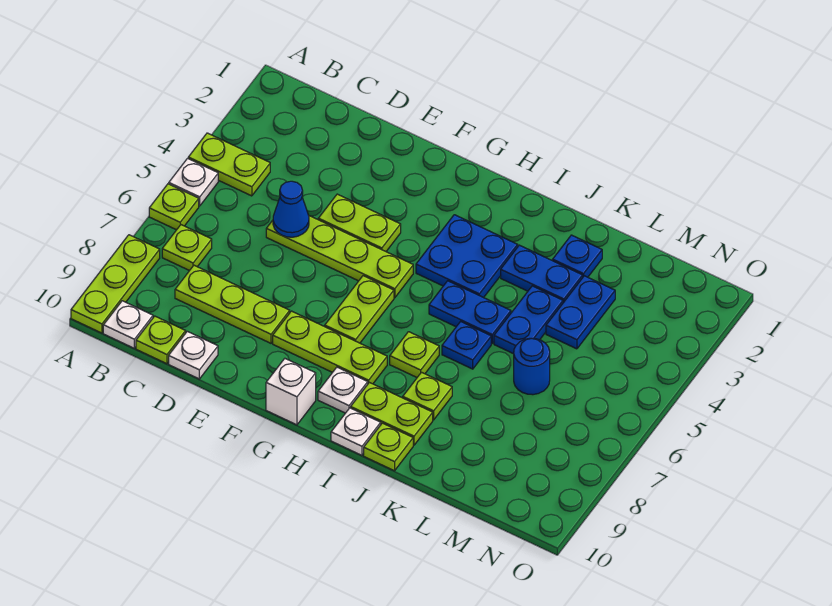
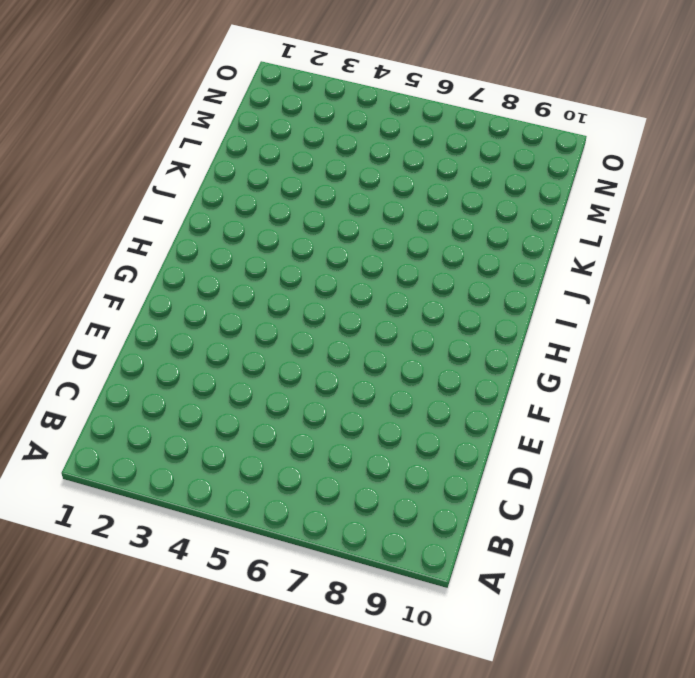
none -> lime 1x2 plate [188,133,270,196]
none -> white 1x1 plate [169,158,218,206]
none -> lime 1x1 plate [149,184,199,230]

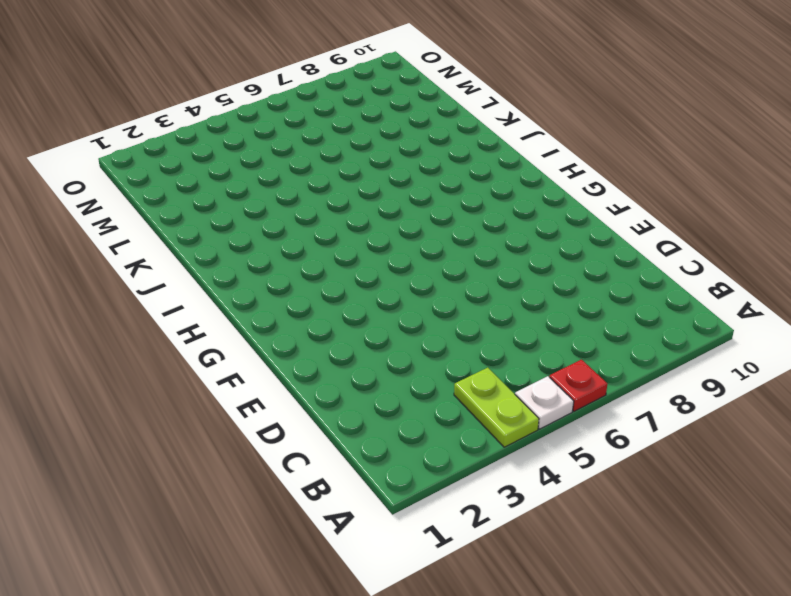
red 1x1 plate [549,360,607,411] -> lime 1x1 plate [149,184,199,230]
none -> lime 1x3 plate [71,235,160,333]
none -> lime 1x1 plate [162,225,212,271]
none -> white 1x1 plate [103,301,153,348]

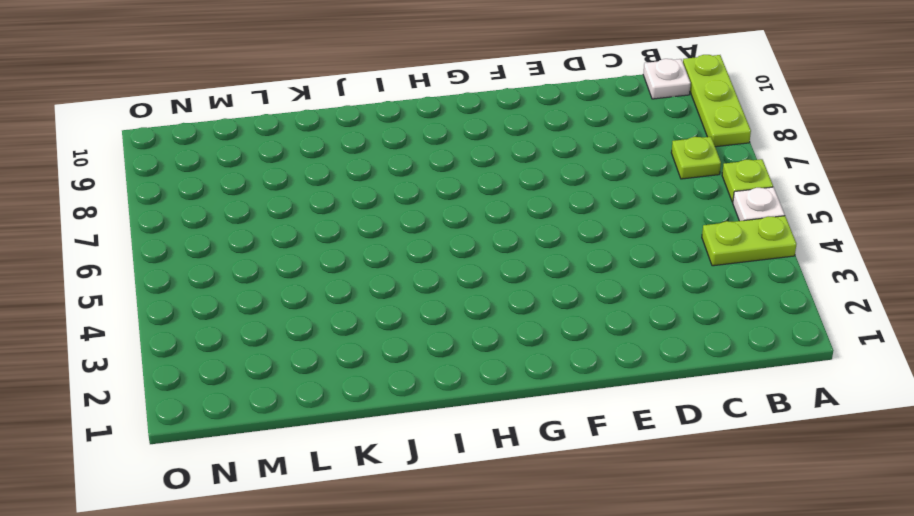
none -> lime 1x3 plate [175,265,290,343]
none -> lime 1x1 plate [136,316,186,364]
none -> lime 1x4 plate [266,216,413,298]

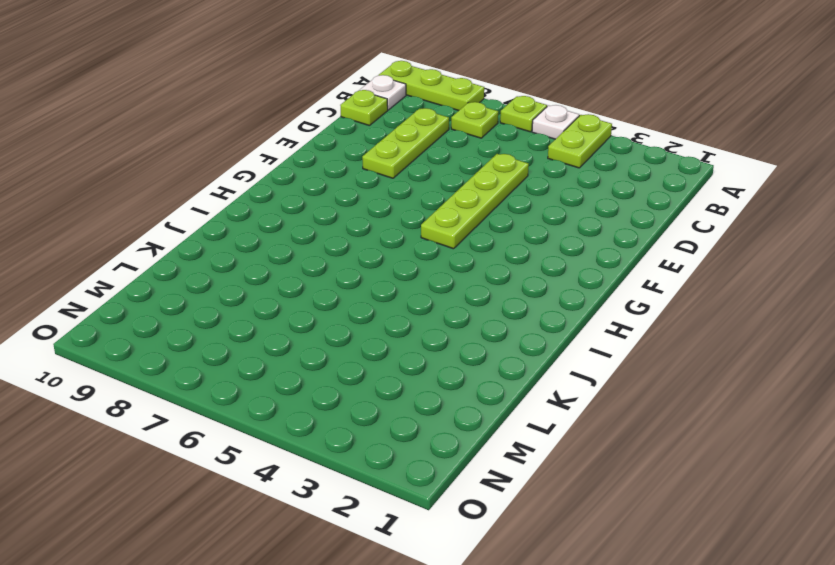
none -> white 1x1 plate [169,331,218,379]
none -> lime 1x2 plate [318,194,401,251]
none -> lime 1x3 plate [273,311,387,384]

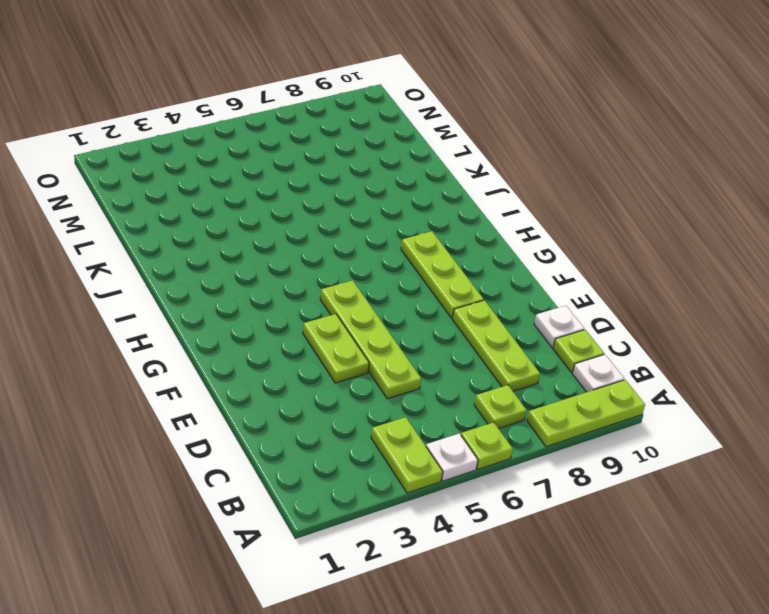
none -> lime 1x2 plate [325,276,394,343]
none -> white 1x1 brick [266,359,316,425]
none -> blue 2x2 plate [416,215,518,298]

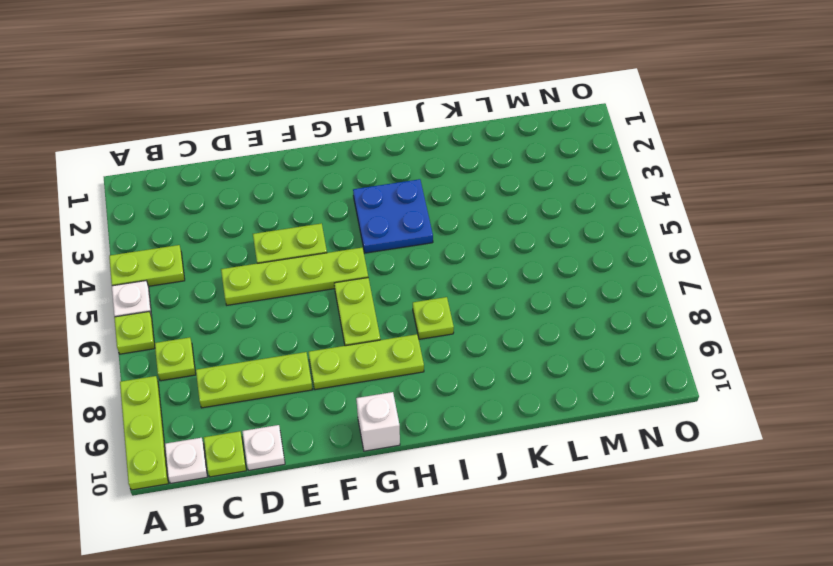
none -> white 1x1 plate [318,367,368,413]
none -> blue 1x2 plate [429,281,511,343]
none -> lime 1x2 plate [351,382,433,445]

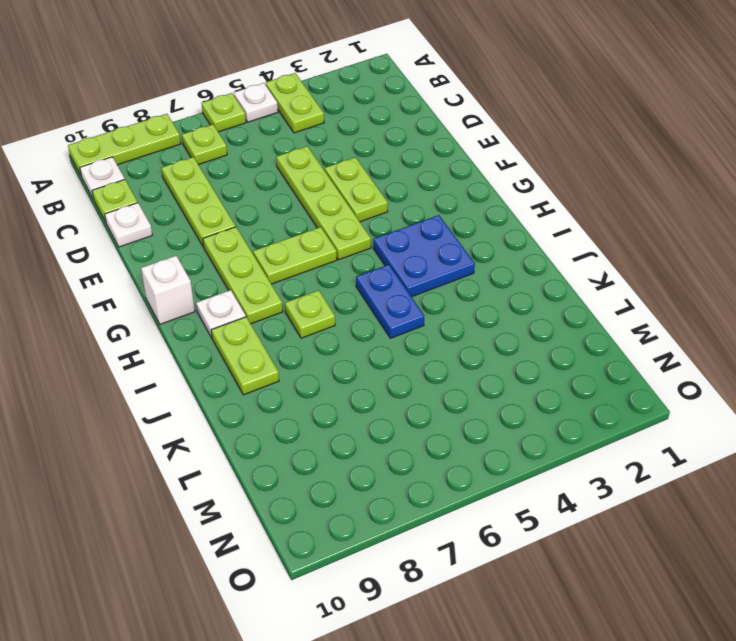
none -> white 1x1 plate [331,408,381,455]
none -> blue 1x2 plate [501,245,583,303]
none -> blue 1x1 plate [442,322,491,369]

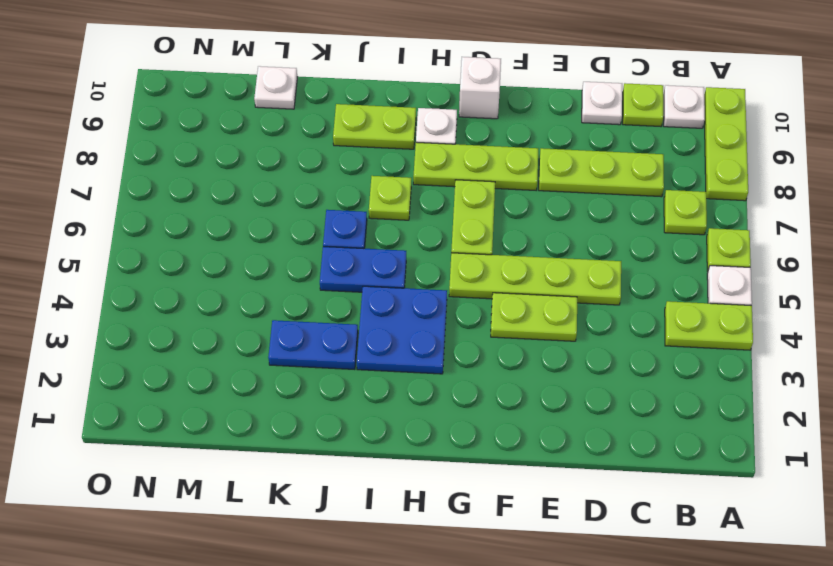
white 1x1 plate [254,66,297,109] -> white 1x1 plate moved to [331,408,381,455]
none -> lime 1x1 plate [403,372,452,420]
none -> lime 1x1 plate [364,423,413,471]
none -> blue 1x1 plate [553,235,602,277]

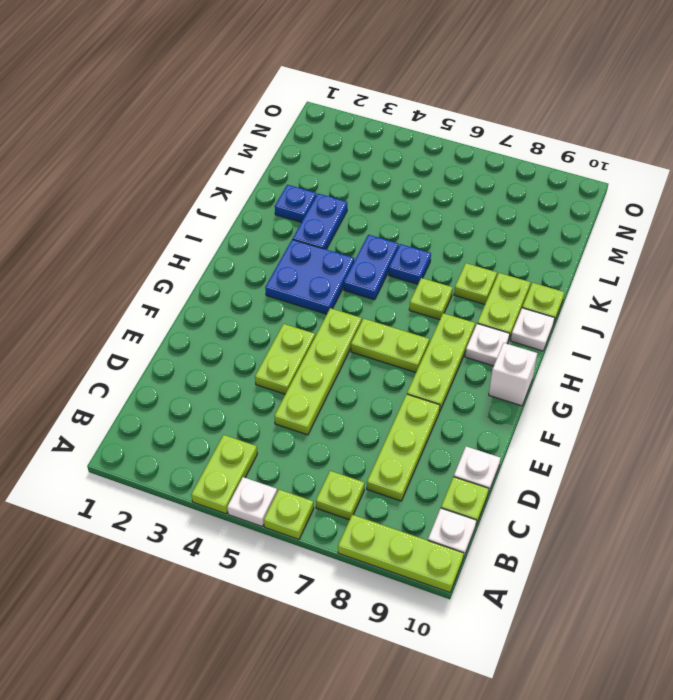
none -> blue 1x2 plate [494,286,563,354]
none -> blue 1x2 plate [546,276,615,349]
none -> blue 1x1 round brick [514,338,550,395]

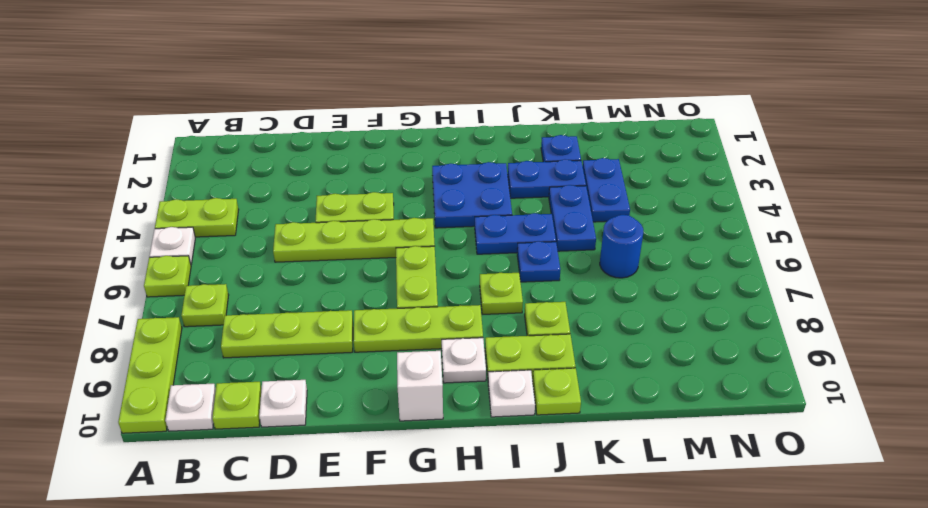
none -> blue 1x1 cone [273,181,309,237]

